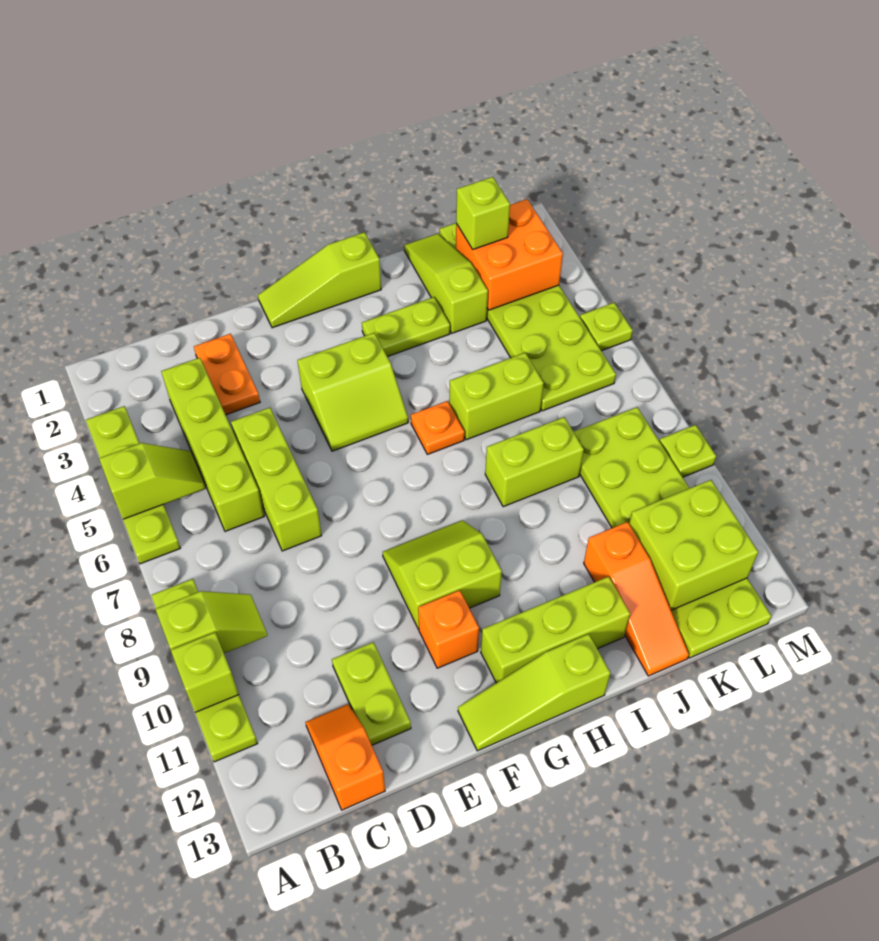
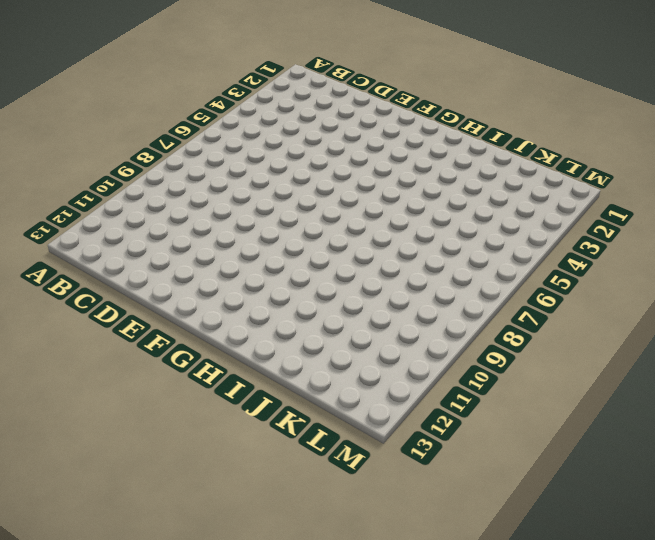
none -> lime 1x4 plate [86,406,180,564]
none -> lime 1x4 plate [151,579,258,762]
none -> lime 1x4 brick [161,358,264,531]

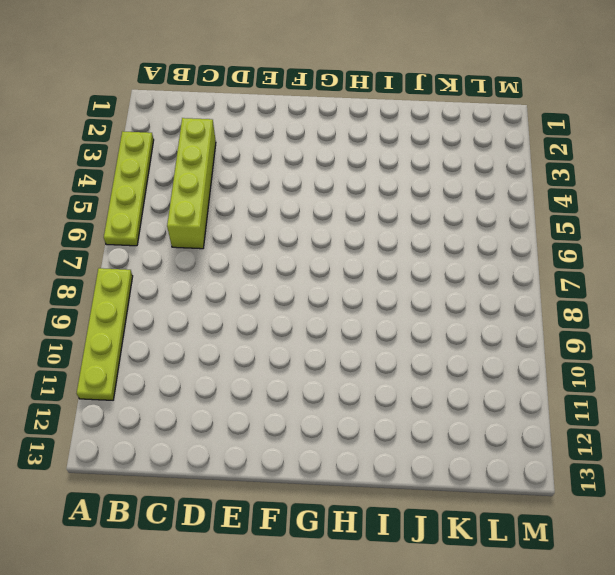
none -> orange 1x2 slope [305,704,385,810]
none -> orange 1x2 plate [194,334,260,415]
none -> lime 1x3 brick [231,408,322,551]

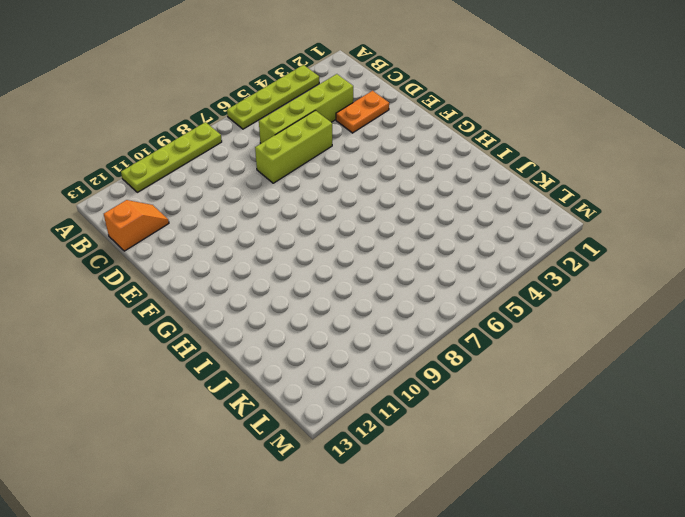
none -> lime 1x2 plate [332,642,411,745]
none -> lime 1x3 slope [258,232,381,328]
none -> lime 2x2 slope [297,333,408,451]

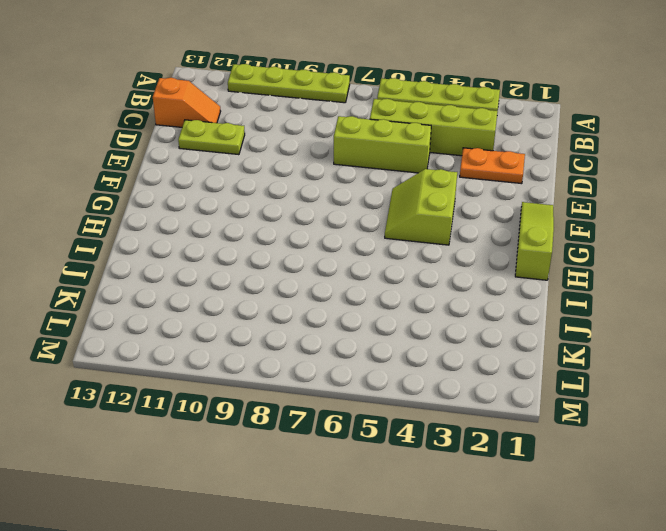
none -> lime 2x2 slope [383,520,502,629]
none -> orange 1x1 brick [418,590,479,668]
none -> lime 1x3 slope [458,634,611,751]

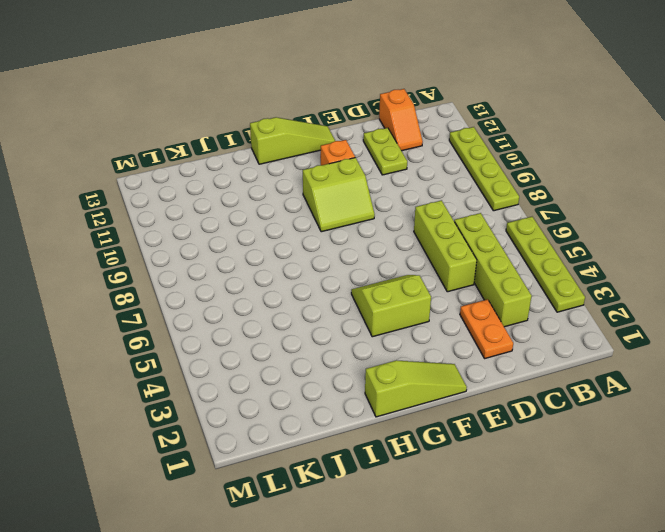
none -> lime 1x3 brick [481,576,630,683]
none -> lime 1x2 plate [362,297,450,357]
none -> orange 1x1 plate [411,401,465,454]

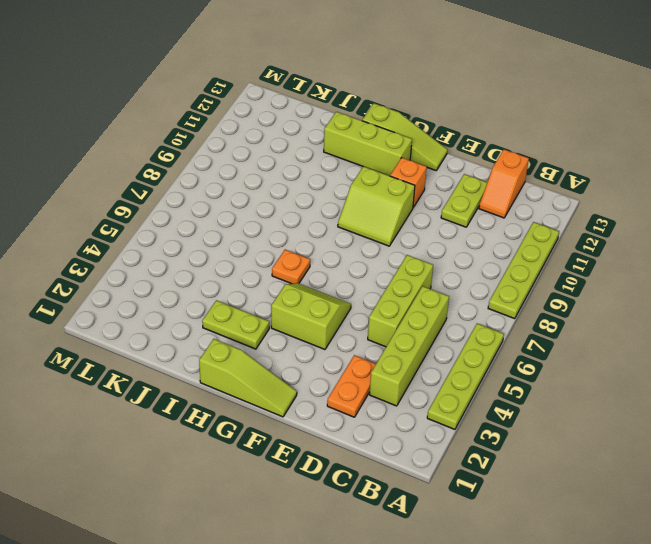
none -> lime 1x2 brick [449,353,544,440]
none -> lime 1x2 brick [485,417,584,507]
none -> lime 1x3 slope [404,234,488,333]

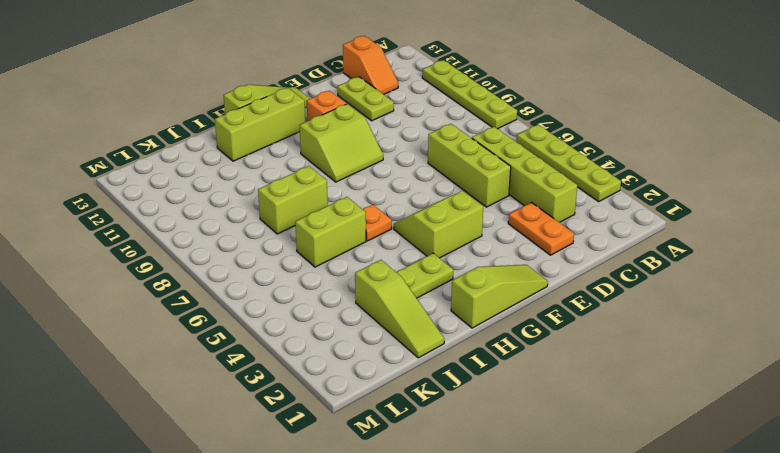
none -> orange 1x3 slope [584,522,689,676]
none -> lime 2x6 plate [440,223,616,411]
none -> lime 2x6 plate [574,407,771,658]

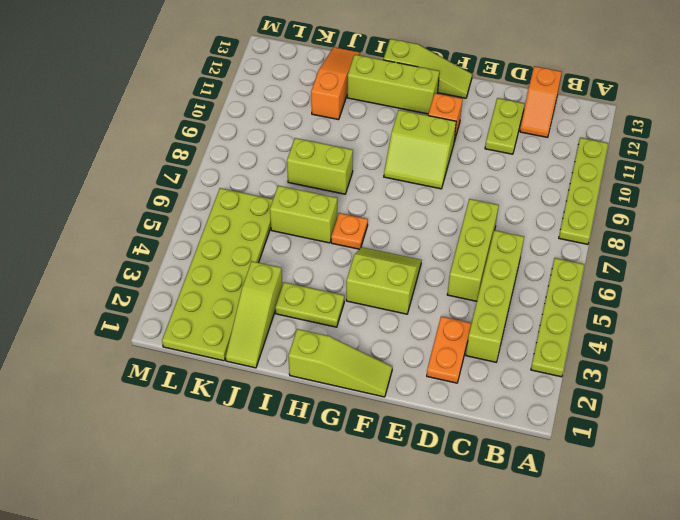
none -> lime 2x6 plate [574,407,771,658]
none -> lime 1x1 plate [580,303,633,351]
none -> lime 1x1 plate [659,425,716,477]

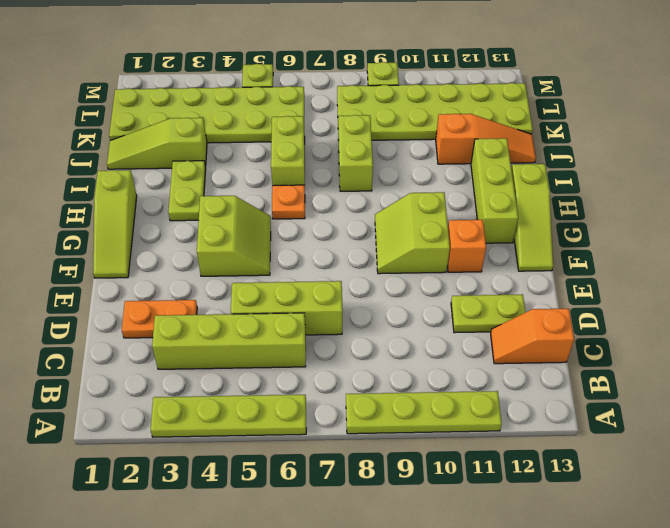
none -> lime 1x2 slope [99,443,206,519]
none -> lime 1x2 slope [155,591,267,653]
none -> lime 1x1 brick [171,632,239,712]

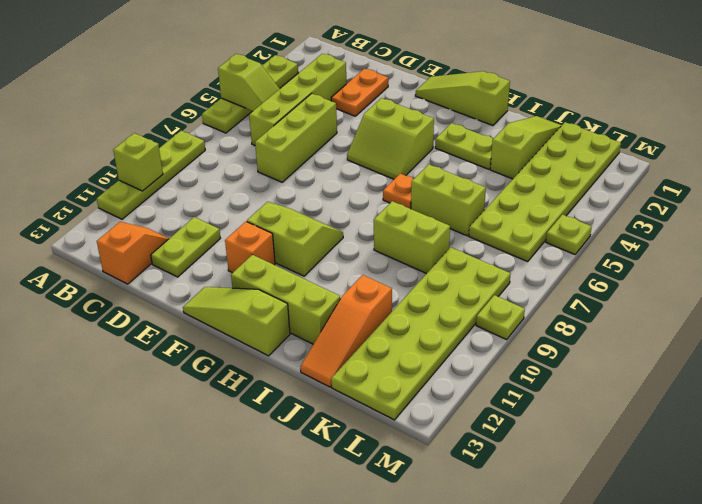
none -> lime 1x2 slope [155,591,267,653]
none -> orange 2x2 brick [456,199,563,310]
none -> lime 2x2 brick [629,480,758,610]

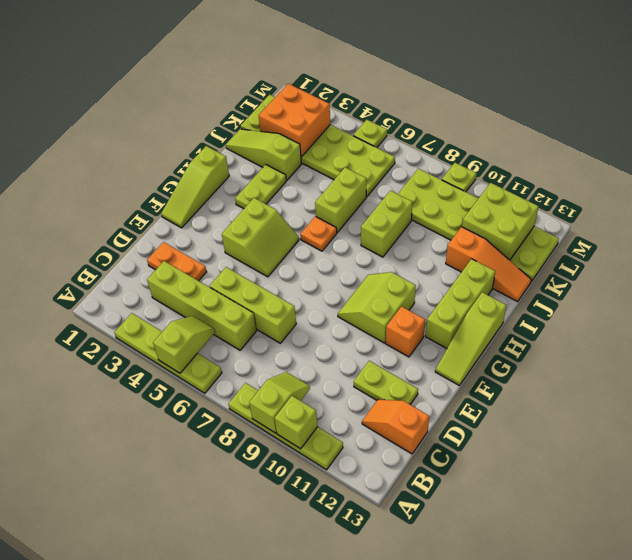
none -> lime 1x1 brick [456,177,510,249]

